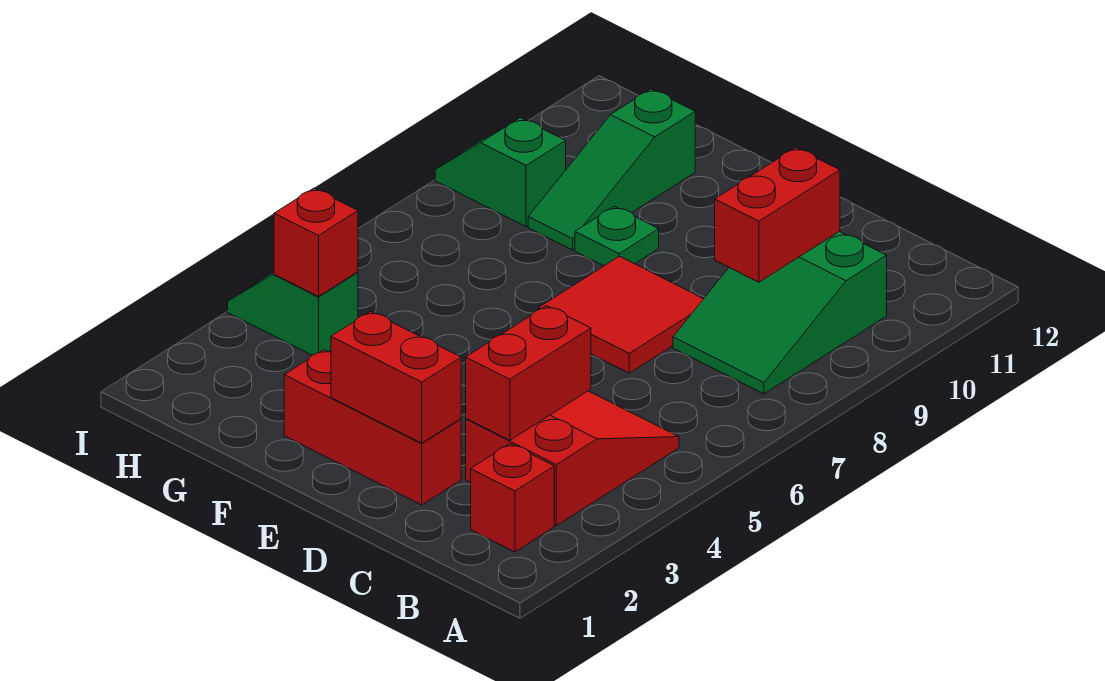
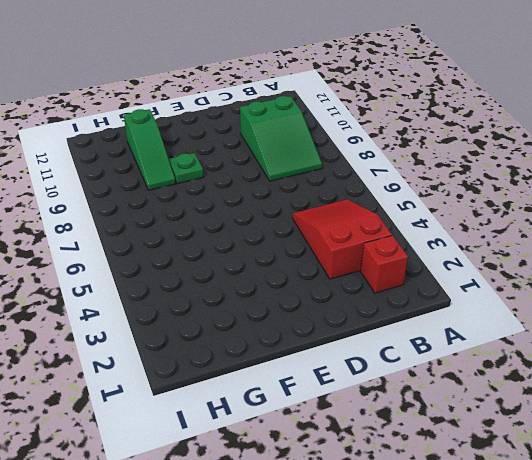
none -> red 1x3 brick [284,350,461,505]
none -> red 2x2 tile [538,256,703,373]
none -> green 1x2 slope [228,272,358,355]

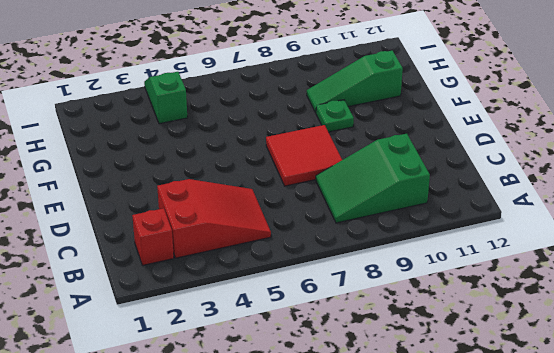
none -> red 1x3 brick [284,350,461,505]
none -> green 1x2 slope [435,118,566,226]
none -> red 1x2 brick [466,306,591,440]

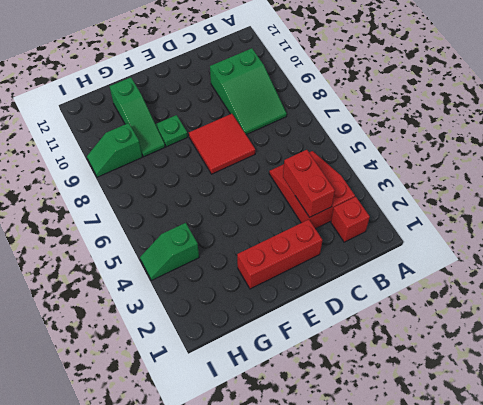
none -> red 1x2 brick [715,148,840,282]
none -> red 1x2 brick [331,311,461,443]
none -> red 1x1 brick [274,188,358,297]

